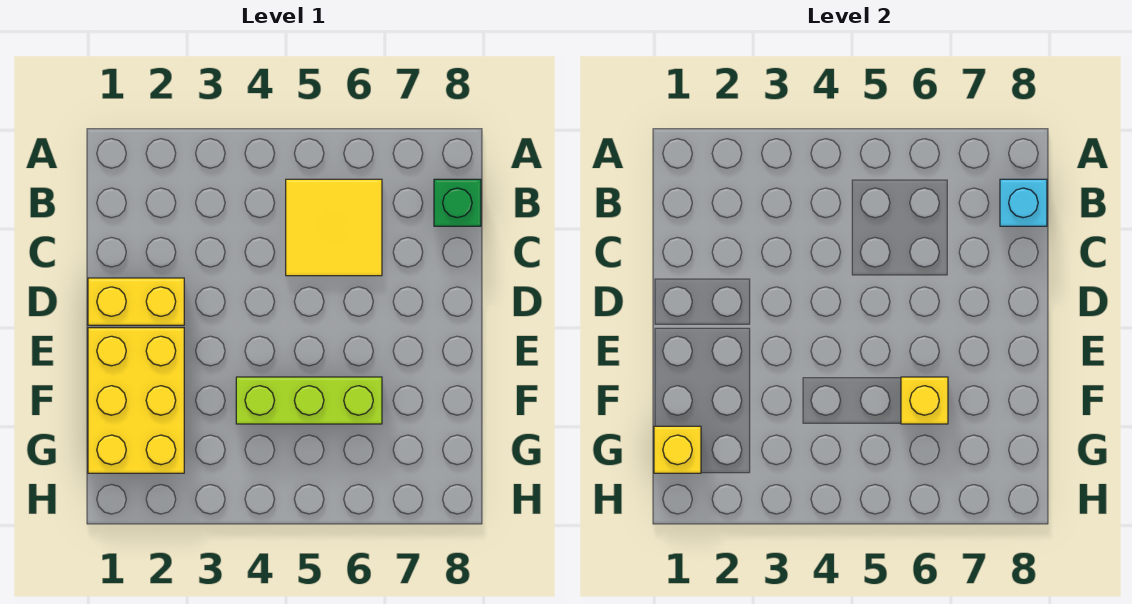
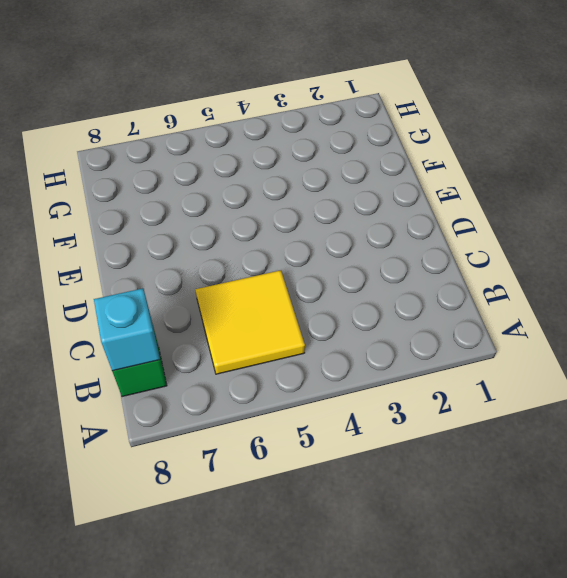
none -> yellow 1x2 brick [88,278,184,325]
none -> yellow 2x3 brick [88,328,184,473]

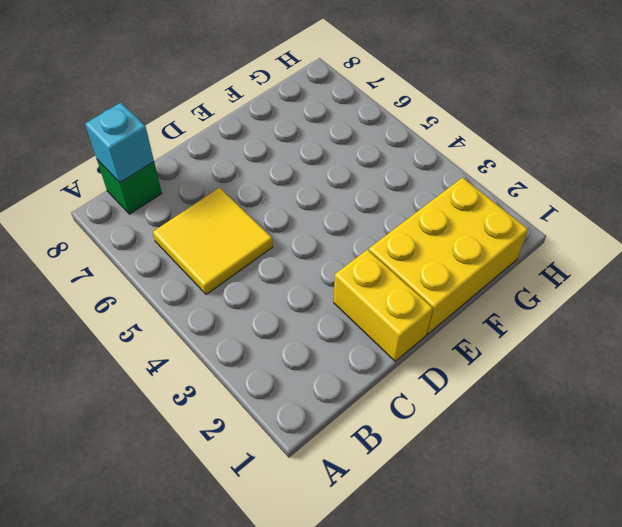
none -> lime 1x3 brick [236,377,382,424]
none -> yellow 1x1 brick [901,377,948,424]

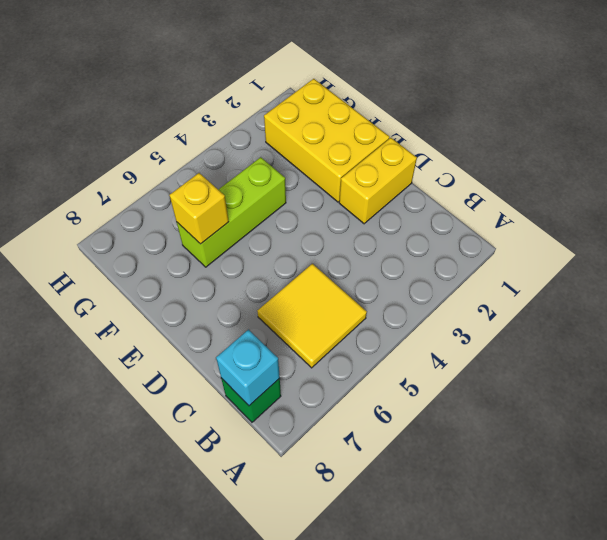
none -> yellow 1x1 brick [654,426,701,473]

